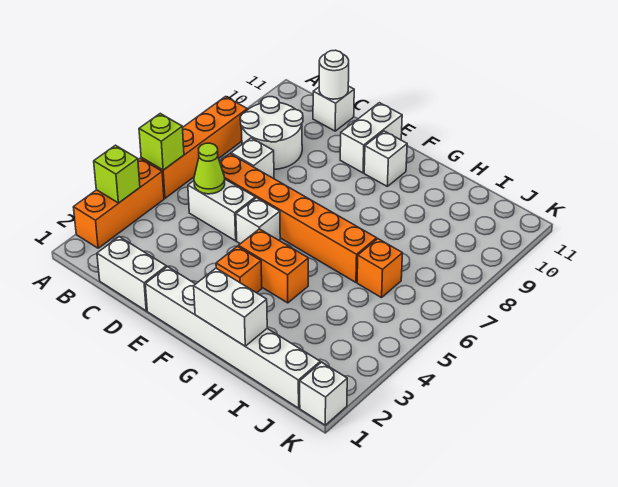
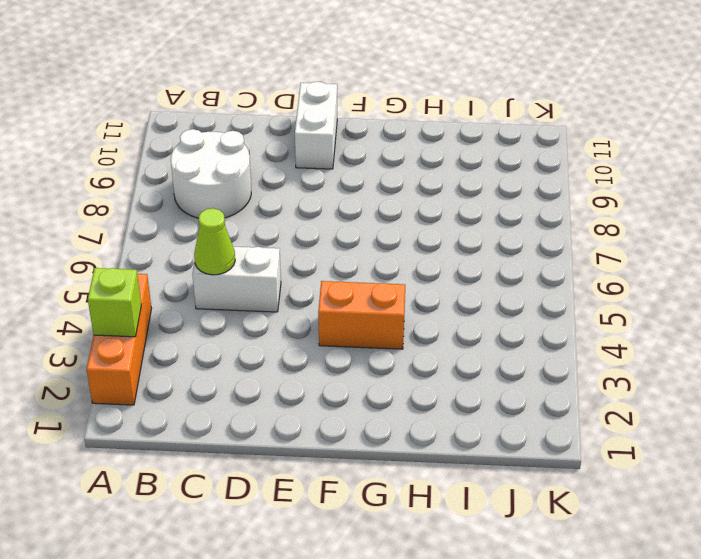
none -> orange 1x4 brick [141,97,247,198]
none -> white 1x2 brick [97,237,166,311]
none -> orange 1x6 brick [220,154,377,282]

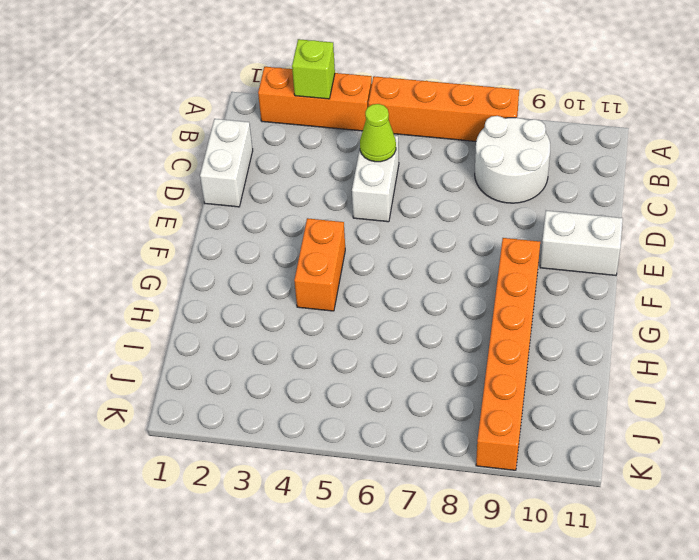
orange 1x6 brick [476,238,540,470] -> orange 1x6 brick moved to [220,154,377,282]
none -> white 1x1 brick [231,138,274,179]
none -> white 1x1 brick [313,86,354,131]
none -> white 1x6 brick [145,267,320,408]

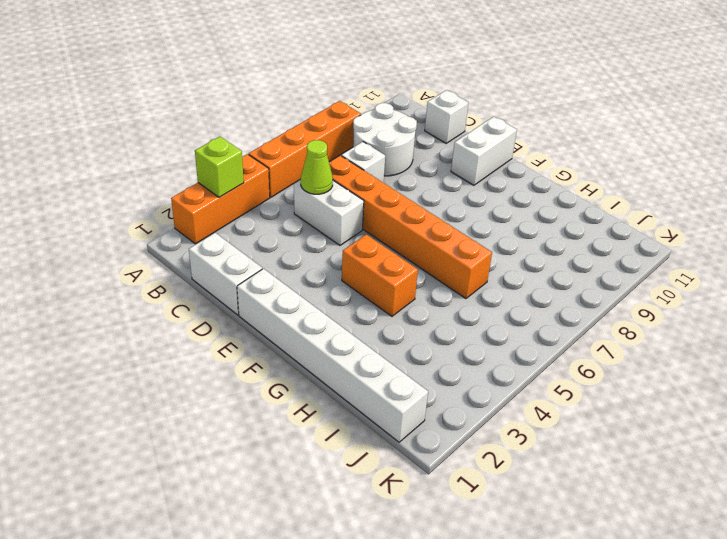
none -> white 1x1 brick [236,198,280,244]
none -> orange 1x1 brick [216,246,262,293]
none -> white 1x1 brick [364,131,407,186]

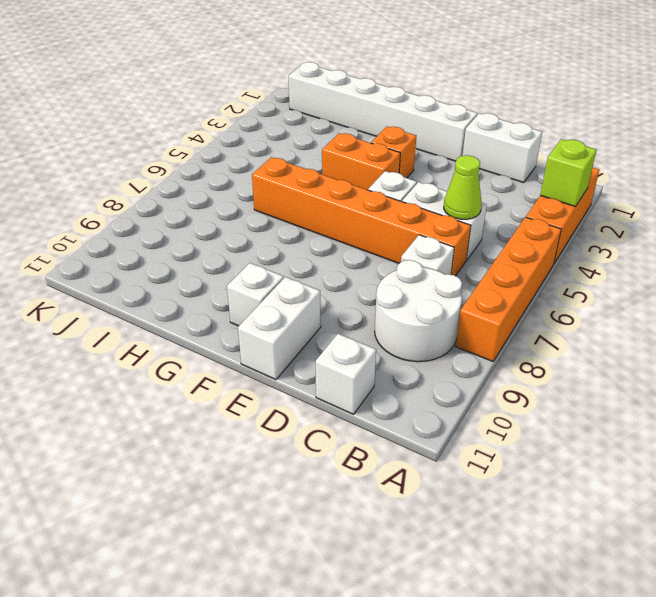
none -> orange 1x1 brick [357,239,403,298]
none -> white 1x1 brick [300,362,347,425]
none -> lime 1x1 brick [139,114,184,170]

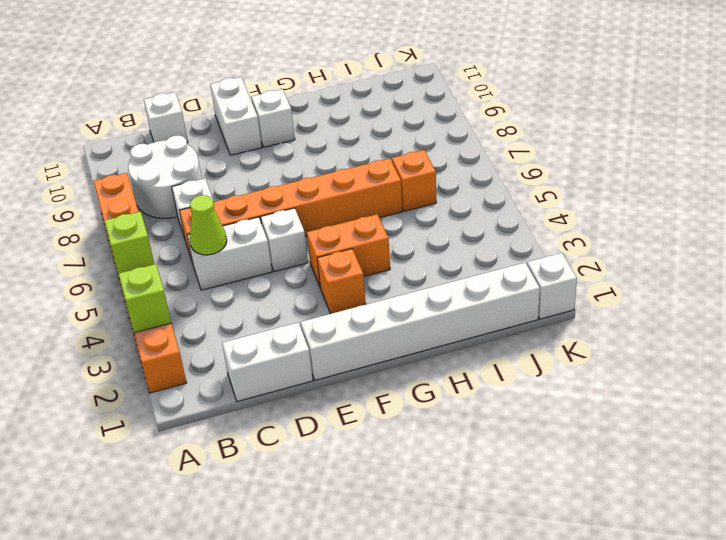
none -> white 1x1 round brick [319,50,349,99]
none -> white 1x2 brick [194,268,267,346]

